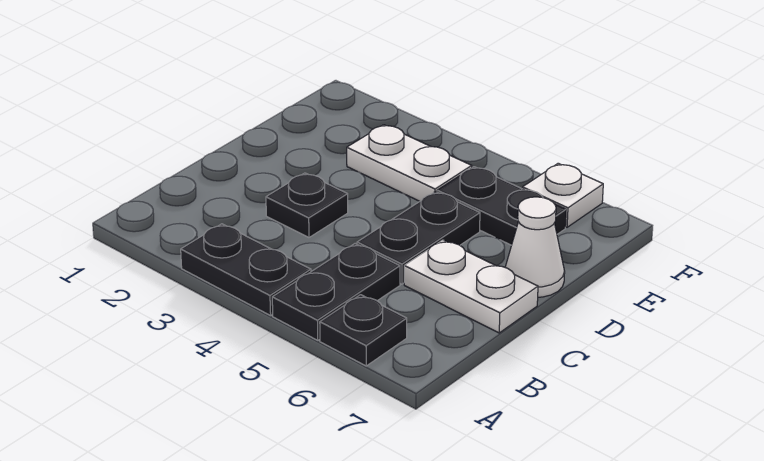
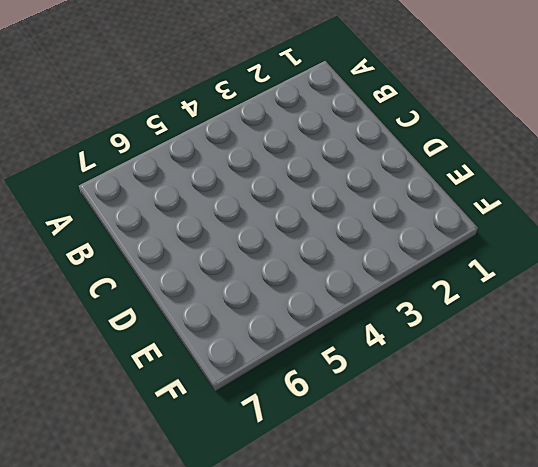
none -> black 1x2 plate [181,224,311,316]
none -> black 1x2 plate [272,244,400,340]

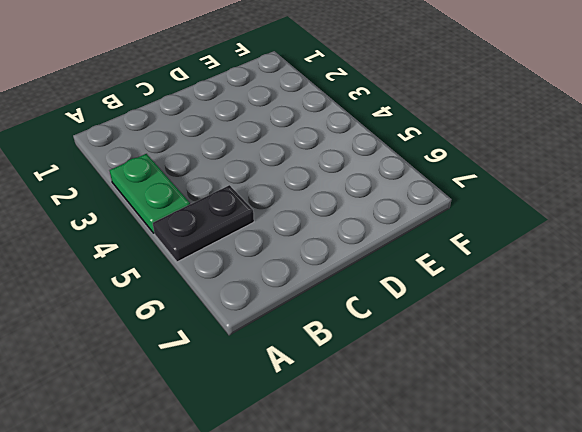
green 1x2 plate [110,154,190,233] -> black 1x2 plate [181,224,311,316]
none -> black 1x1 plate [320,295,407,366]
none -> black 1x1 plate [266,173,348,237]

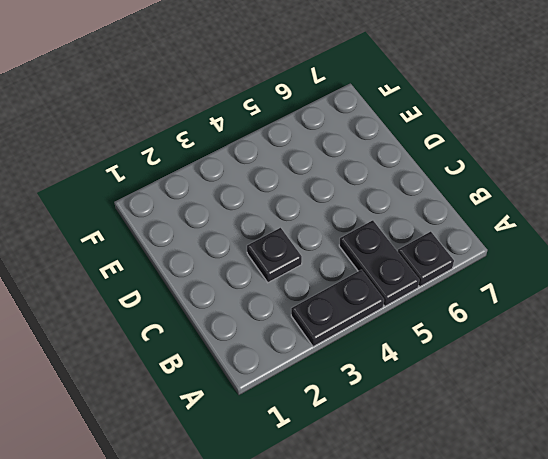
none -> black 1x2 plate [357,192,480,284]
none -> white 1x2 plate [404,240,538,333]

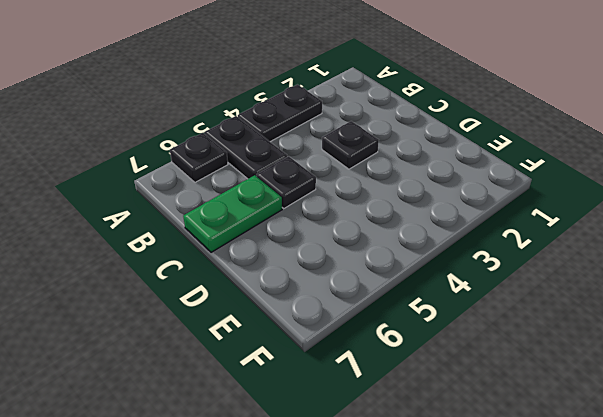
black 1x1 plate [256,156,316,208] -> black 1x2 plate [357,192,480,284]
green 1x2 plate [183,175,282,252] -> white 1x2 plate [404,240,538,333]
none -> white 1x1 cone [505,197,565,297]
none -> white 1x2 plate [347,125,472,201]

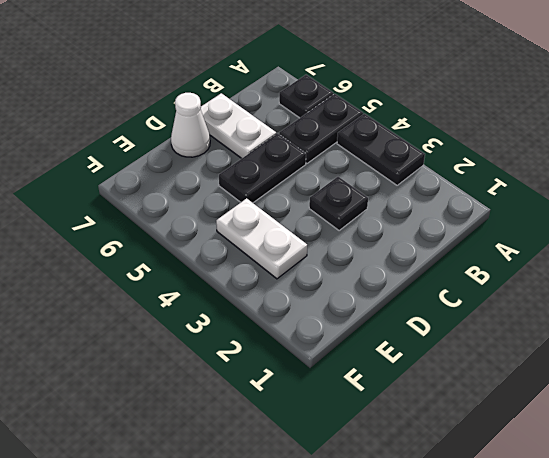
none -> black 1x2 plate [437,167,566,245]
none -> white 1x1 plate [522,163,603,227]

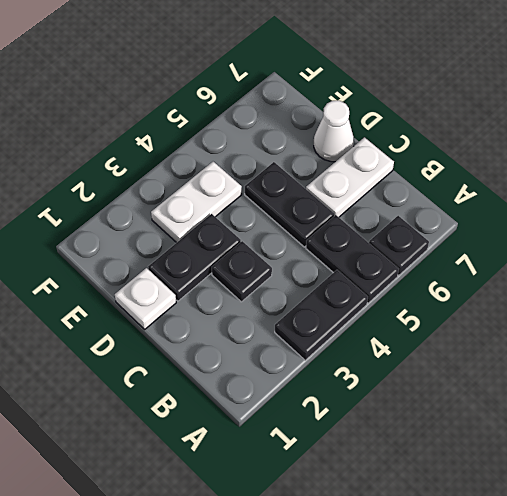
white 1x1 plate [115,268,176,329] -> white 1x1 plate moved to [522,163,603,227]
black 1x2 plate [148,214,241,301] -> black 1x2 plate moved to [437,167,566,245]

